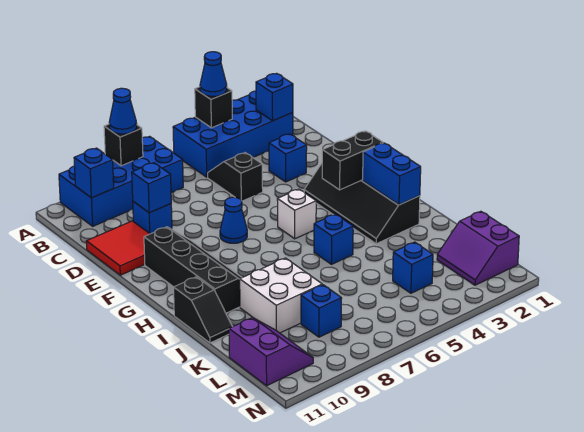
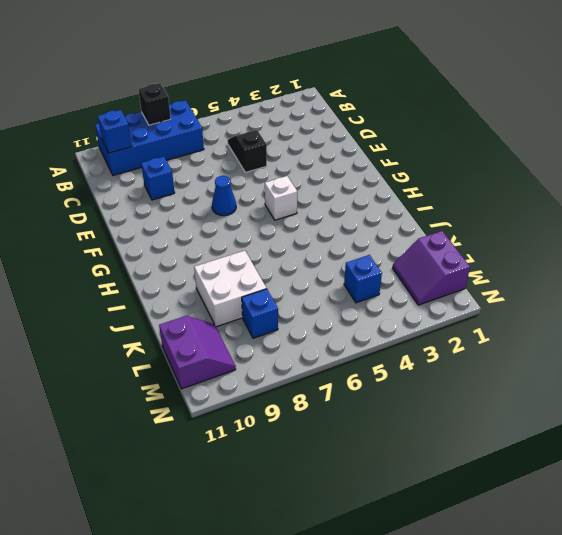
none -> blue 2x4 brick [173,91,293,177]
none -> blue 1x1 brick [269,134,307,182]
none -> red 2x2 tile [86,221,150,275]

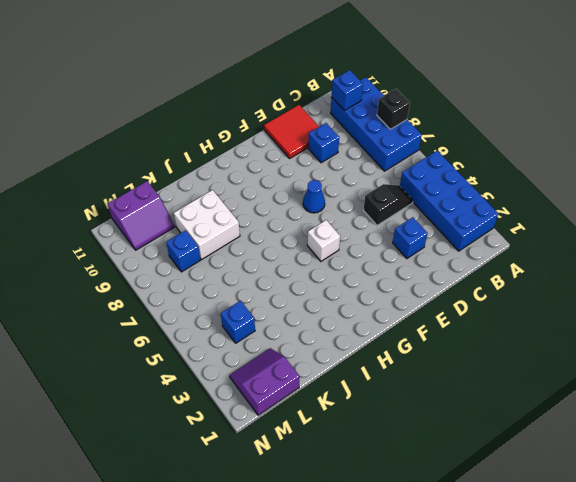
none -> black 2x4 slope [304,164,420,244]
none -> black 2x4 slope [144,227,242,313]
none -> blue 1x1 brick [314,214,353,264]

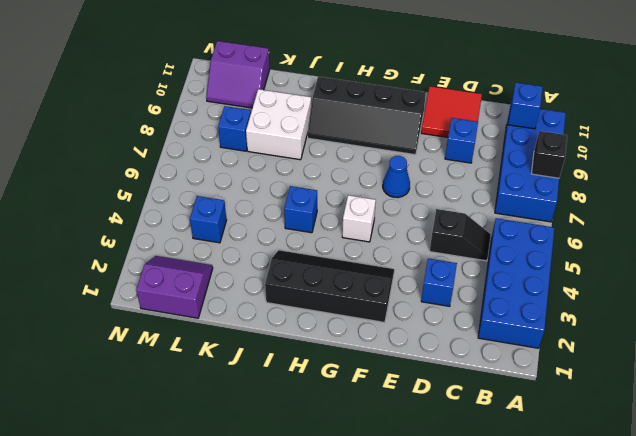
none -> black 1x2 slope [174,277,232,343]
none -> black 1x1 brick [195,87,232,128]
none -> blue 1x1 brick [256,74,293,121]

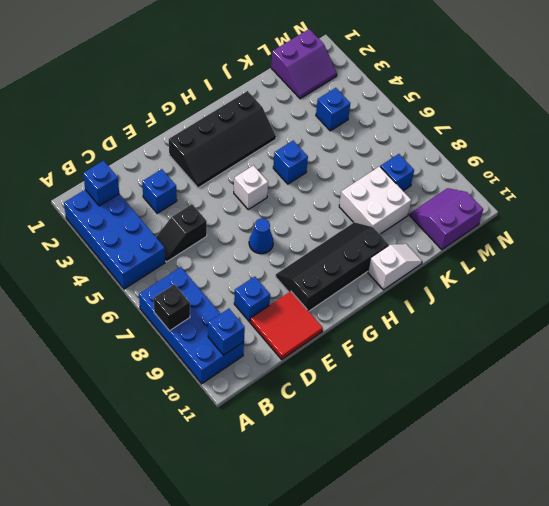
white 1x2 slope [368,244,422,290] -> black 1x2 slope [174,277,232,343]
none -> black 1x1 brick [195,87,232,128]
none -> blue 1x1 brick [132,163,171,213]
none -> black 1x2 brick [322,131,383,190]

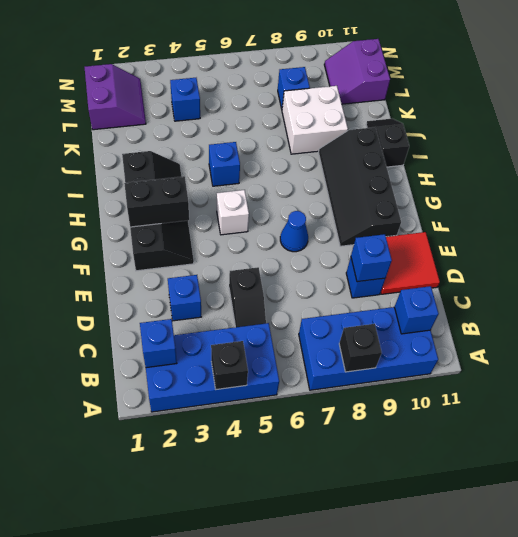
none -> blue 1x2 brick [363,143,421,205]
none -> blue 1x1 cone [200,52,227,97]
none -> blue 1x1 cone [109,88,137,134]

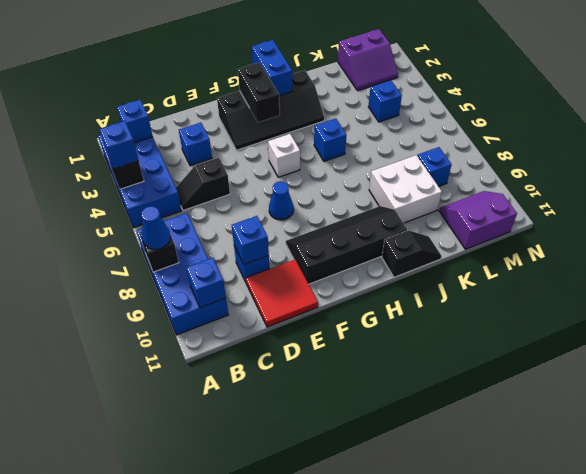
blue 1x1 brick [100,121,139,169] -> blue 1x1 cone [200,52,227,97]
blue 1x2 brick [252,40,292,96] -> blue 1x2 brick turned to [363,143,421,205]

